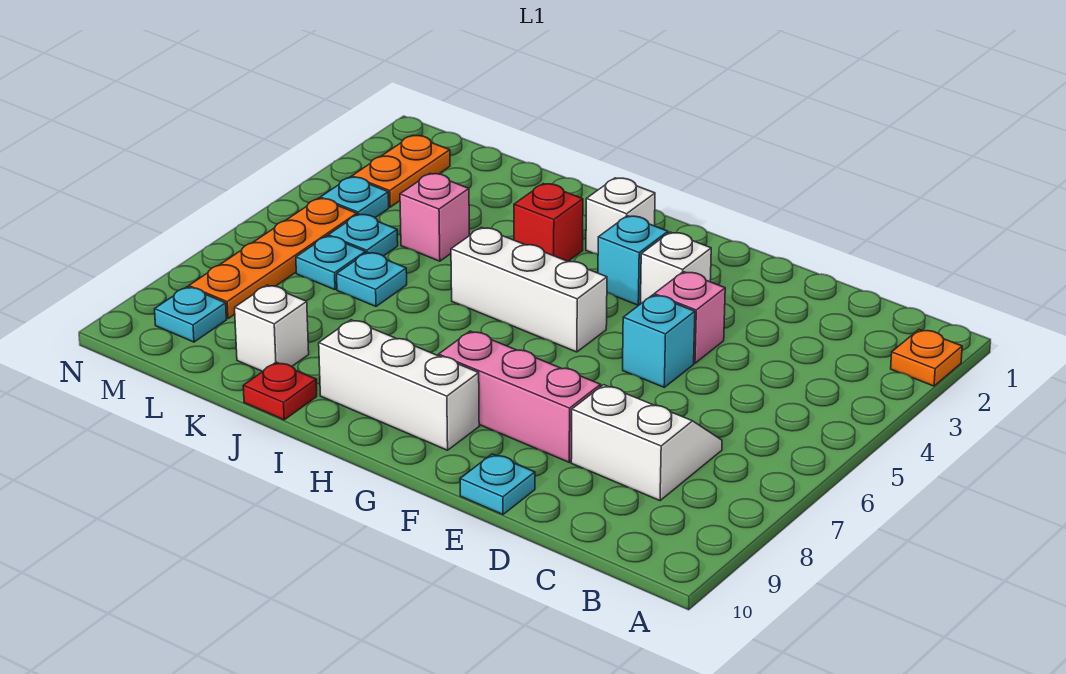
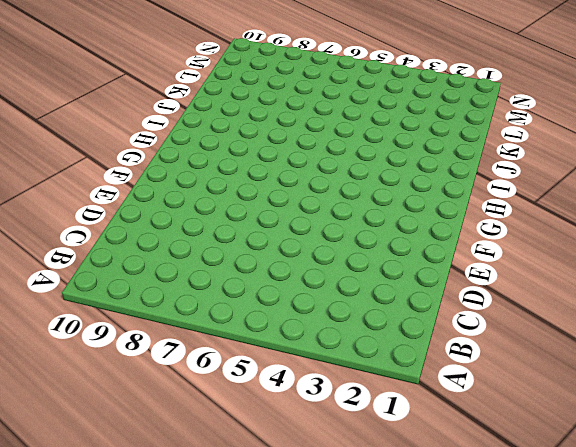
none -> orange 1x1 plate [891,330,962,386]
none -> white 2x2 slope [571,385,722,501]
none -> pink 1x1 brick [654,272,725,363]

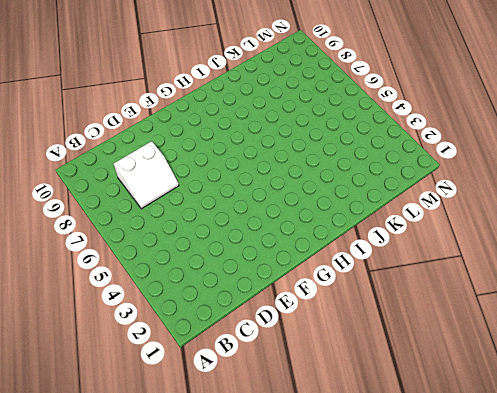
none -> orange 1x1 plate [891,330,962,386]
none -> pink 1x1 brick [654,272,725,363]
none -> cyan 1x1 brick [623,295,695,387]

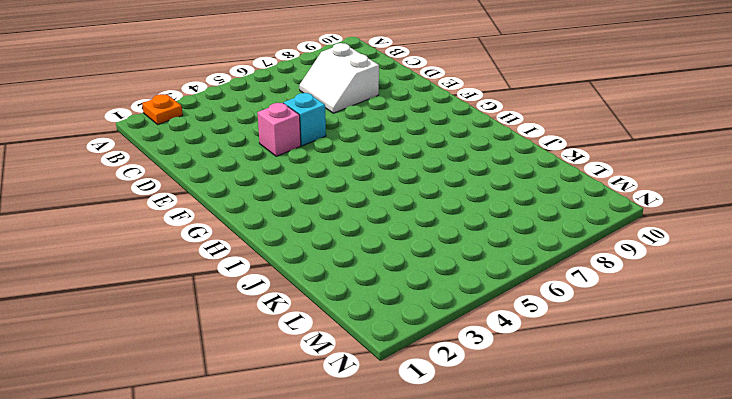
none -> pink 1x3 brick [439,331,601,462]
none -> cyan 1x1 plate [460,454,535,515]
none -> white 1x1 brick [641,232,711,303]

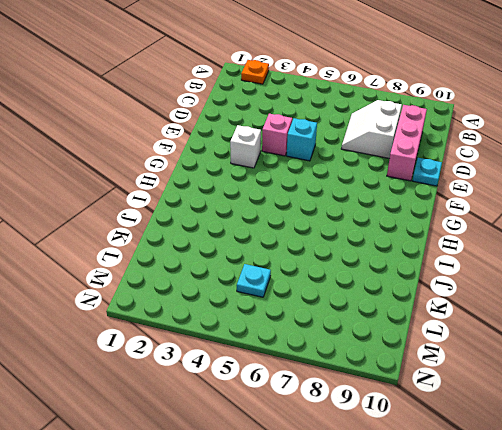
pink 1x3 brick [387,105,427,181] -> pink 1x3 brick moved to [439,331,601,462]
none -> cyan 1x1 brick [598,216,668,305]
none -> white 1x3 brick [451,227,607,352]
none -> white 1x3 brick [319,320,479,450]

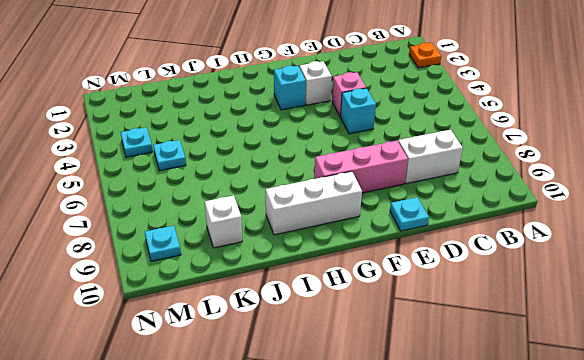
none -> white 1x3 brick [451,227,607,352]
none -> white 1x1 brick [586,178,655,254]
none -> red 1x1 brick [514,184,583,261]

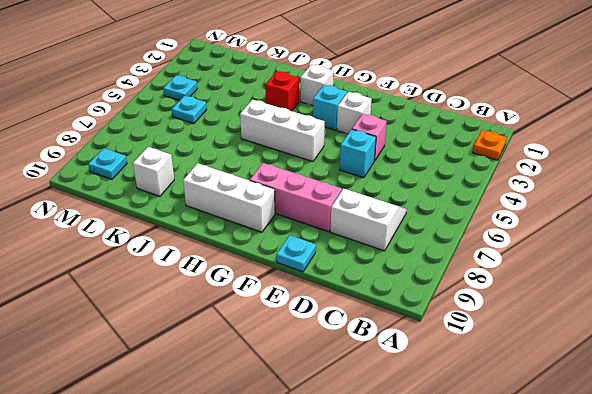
none -> red 1x1 plate [243,362,317,420]
none -> pink 1x1 brick [400,173,469,261]
none -> cyan 1x1 plate [337,252,407,306]

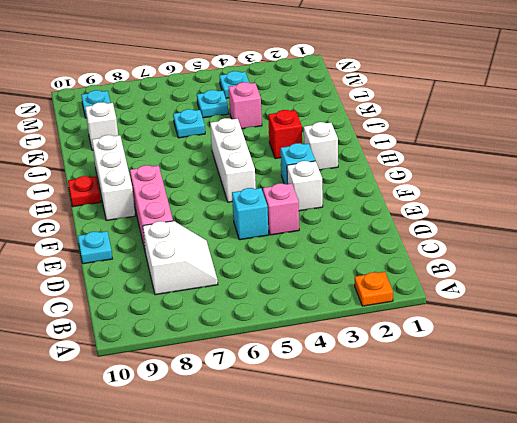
red 1x1 plate [68,176,101,207] -> red 1x1 plate moved to [243,362,317,420]
none -> cyan 1x1 plate [296,236,365,290]
none -> orange 1x2 plate [352,135,450,207]
none -> orange 1x4 plate [189,198,357,319]

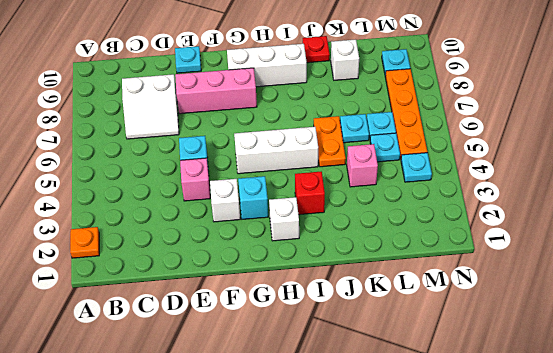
orange 1x2 plate [314,116,346,167] -> orange 1x2 plate moved to [352,135,450,207]

